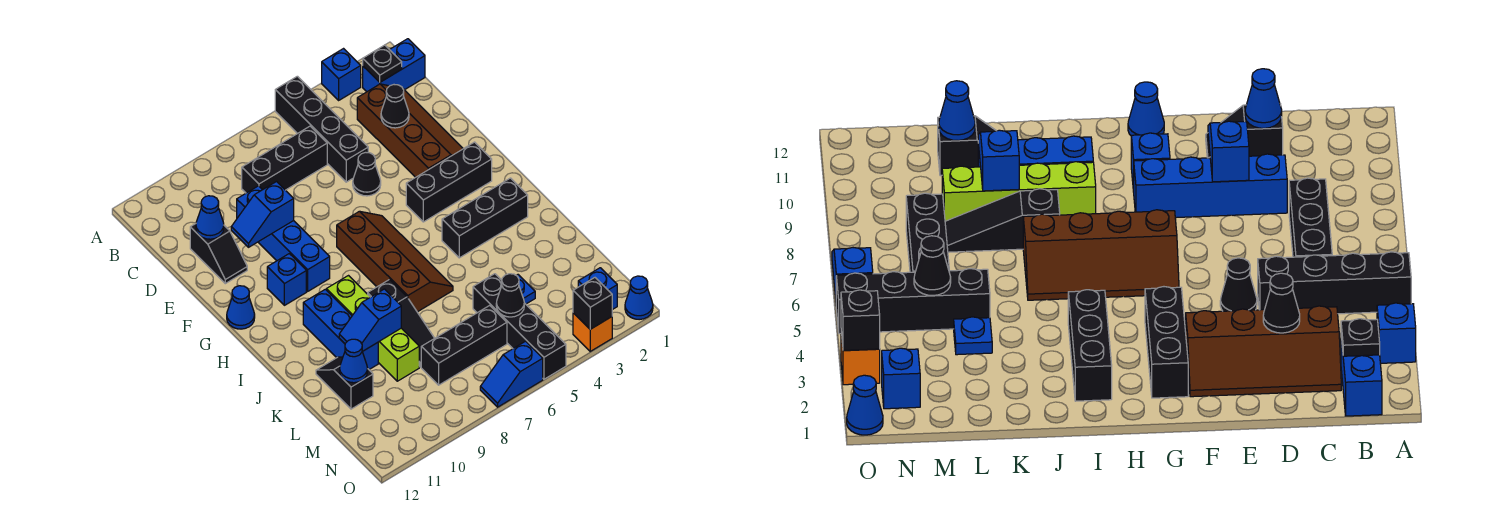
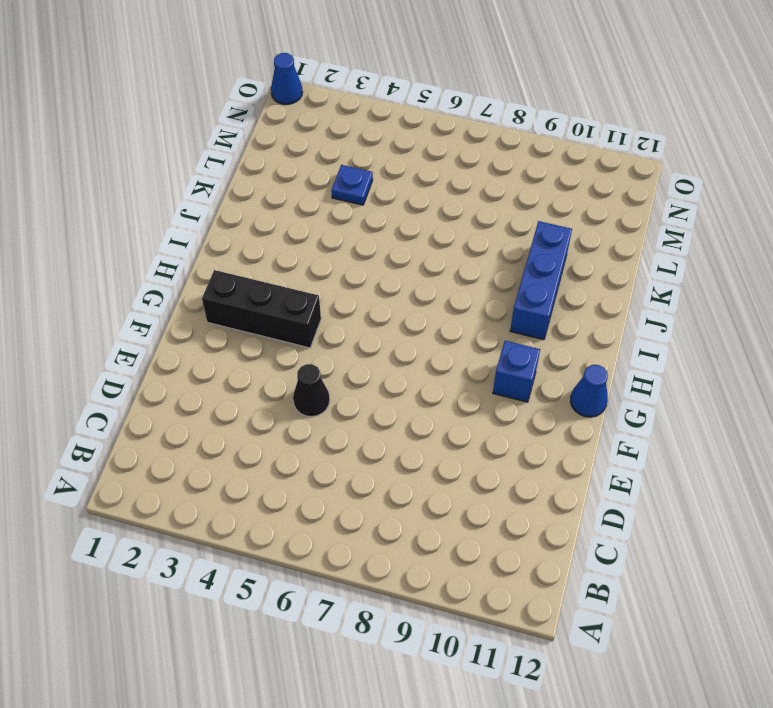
none -> blue 1x1 brick [322,49,361,100]
none -> black 1x4 brick [275,76,368,182]
none -> blue 1x2 brick [363,39,425,92]
none -> brown 2x4 slope [357,84,463,177]

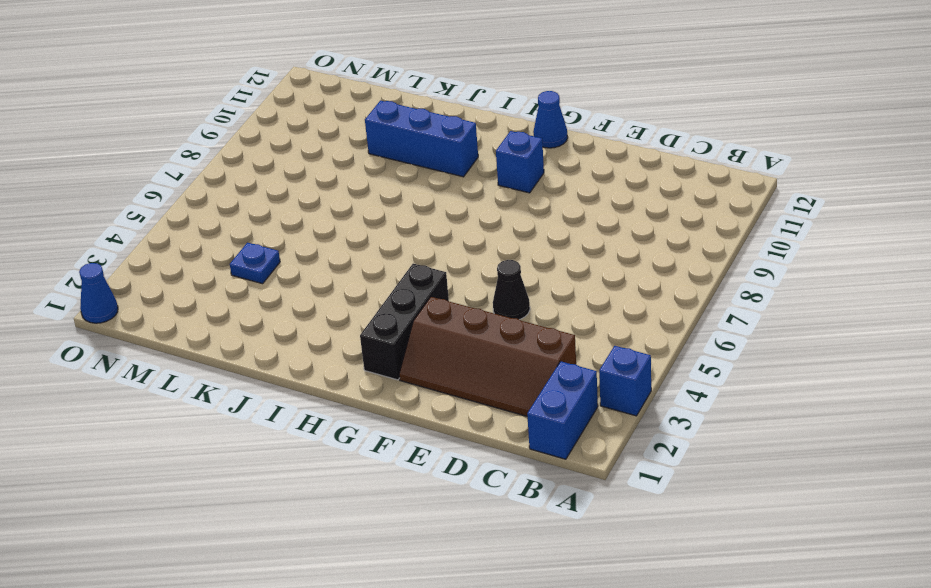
none -> black 1x4 brick [275,76,368,182]
none -> black 1x3 brick [242,126,327,193]
none -> blue 1x4 brick [237,186,330,291]
none -> black 1x2 slope [190,224,247,284]

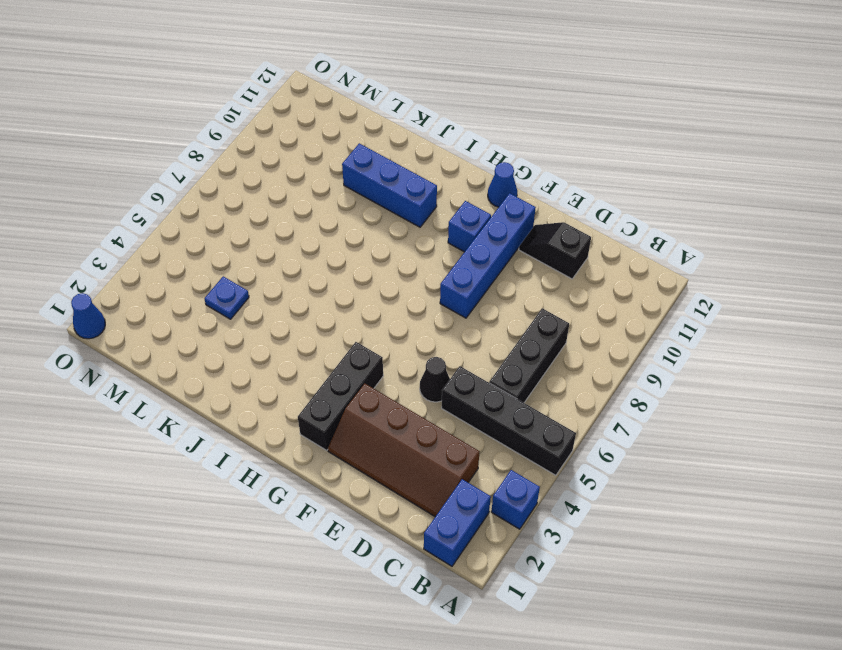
blue 1x4 brick [440,193,536,318] -> blue 1x4 brick turned to [237,186,330,291]
none -> brown 2x4 slope [337,211,453,312]
none -> black 1x3 brick [442,178,528,258]
none -> lime 1x4 brick [326,276,419,381]
none -> black 1x3 slope [368,280,435,367]

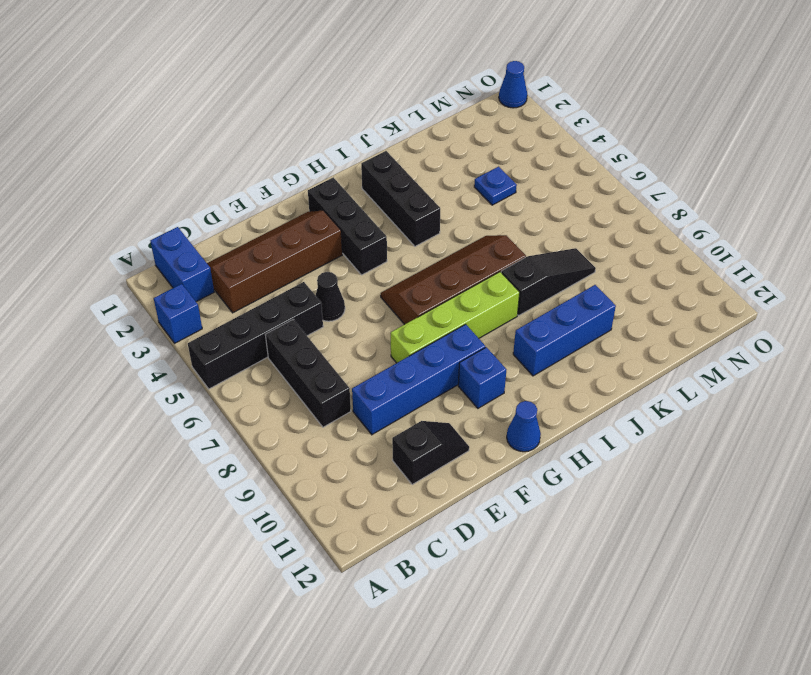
lime 1x4 brick [391,272,520,363] -> lime 1x4 brick moved to [326,276,419,381]
none -> black 1x2 slope [316,357,373,409]
none -> black 1x4 brick [473,274,566,379]
none -> black 1x3 brick [421,305,507,385]
none -> blue 1x1 brick [578,268,617,310]

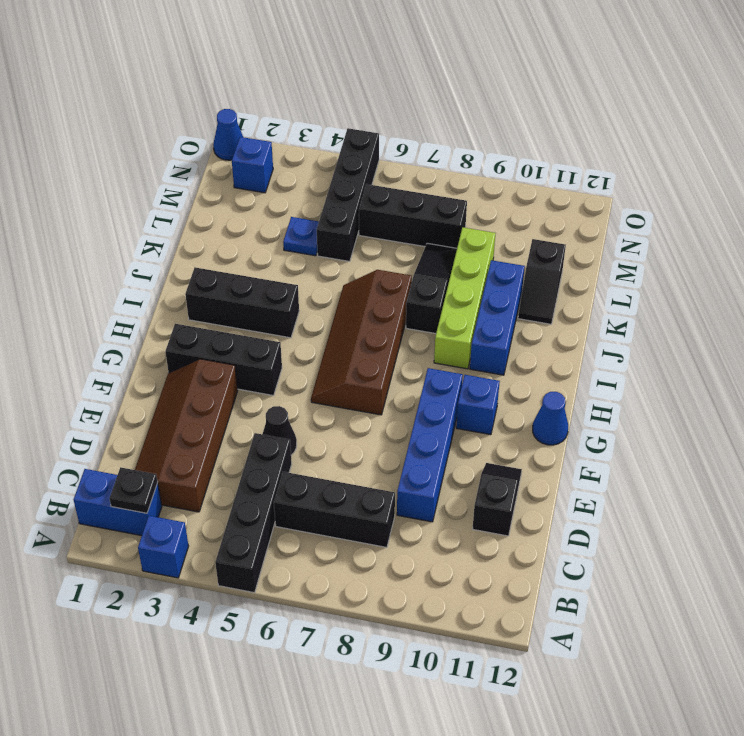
none -> orange 1x1 brick [573,313,612,351]
none -> blue 1x2 slope [480,341,543,407]
none -> black 1x1 cone [381,85,409,128]
none -> blue 1x1 cone [196,196,224,239]

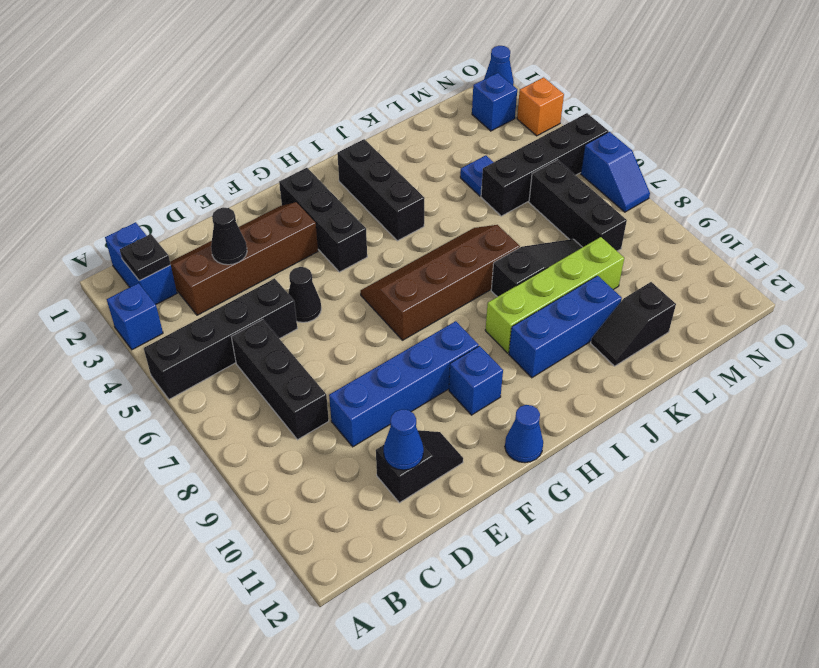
none -> blue 1x2 slope [231,182,294,247]
none -> blue 1x2 slope [339,289,401,351]
none -> blue 1x1 cone [340,339,368,383]
none -> black 1x1 cone [496,274,524,317]

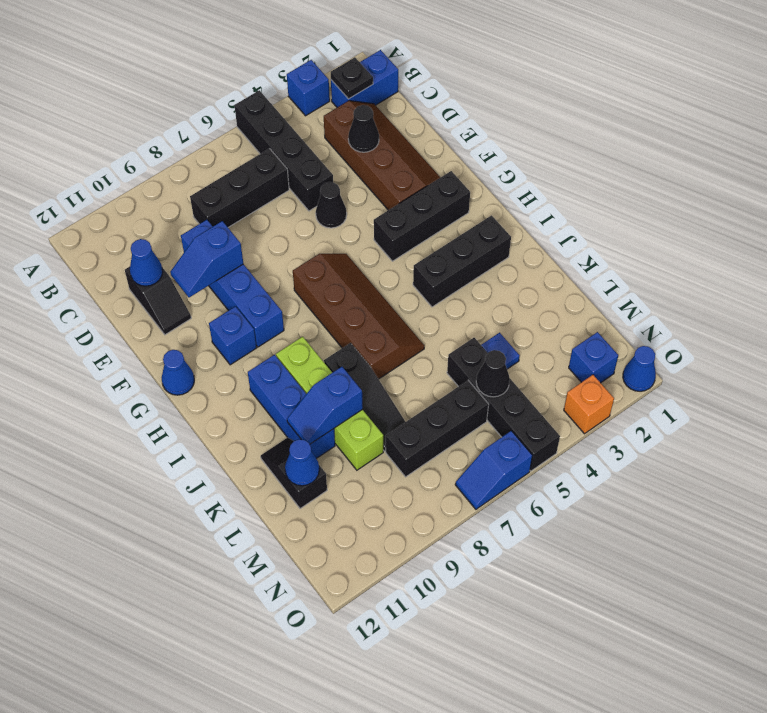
none -> black 1x1 brick [573,278,612,329]

